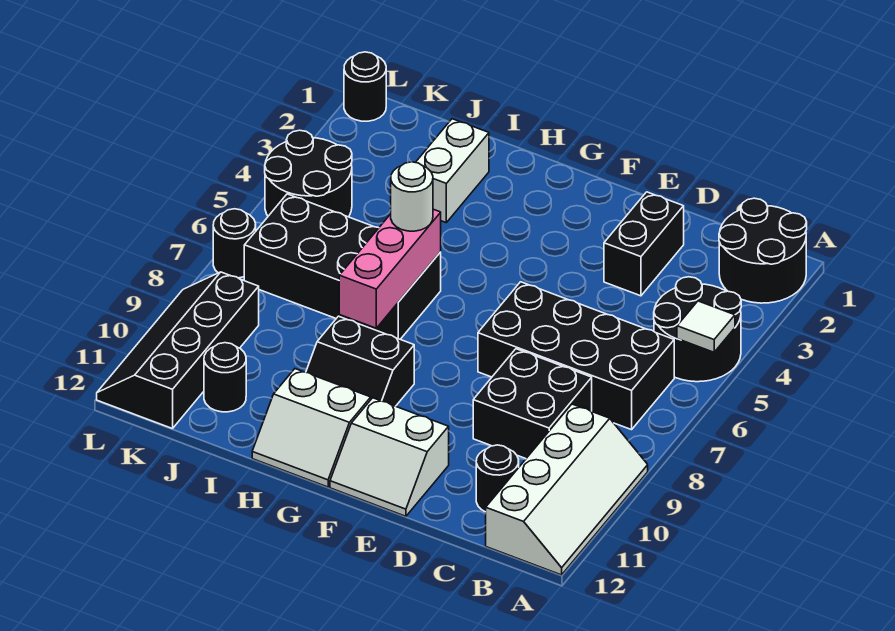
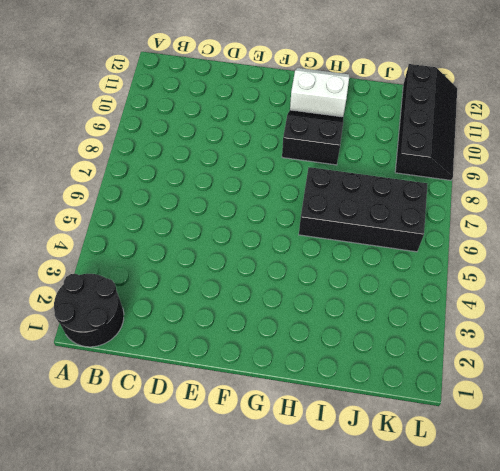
none -> black 2x2 round brick [654,277,741,382]
none -> white 2x4 slope [486,404,648,575]
none -> black 2x4 brick [478,282,674,430]

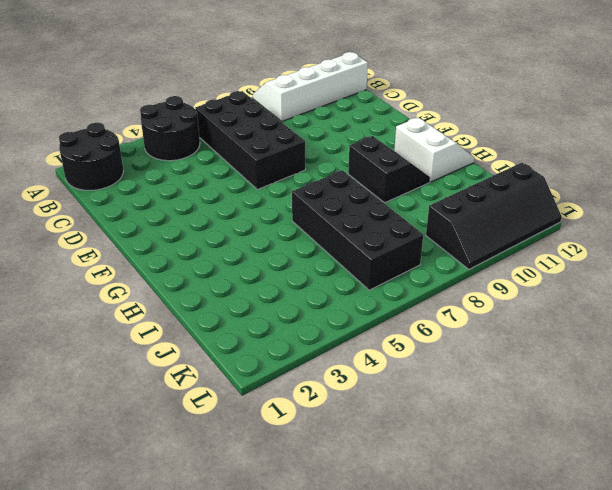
none -> black 2x2 brick [473,349,592,459]
none -> black 1x1 round brick [476,445,519,512]
none -> black 1x2 brick [604,192,684,296]

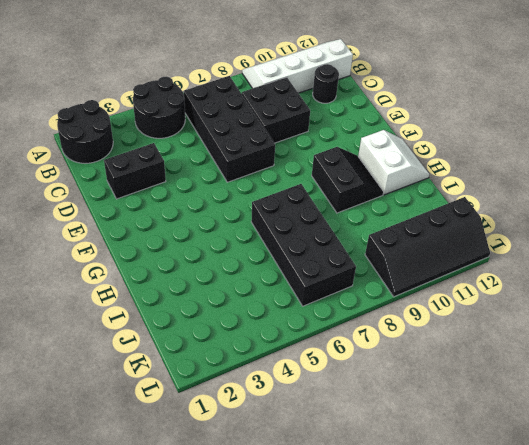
none -> white 2x2 slope [330,398,449,516]
none -> white 1x2 brick [415,119,489,222]
none -> black 1x1 round brick [204,343,246,412]

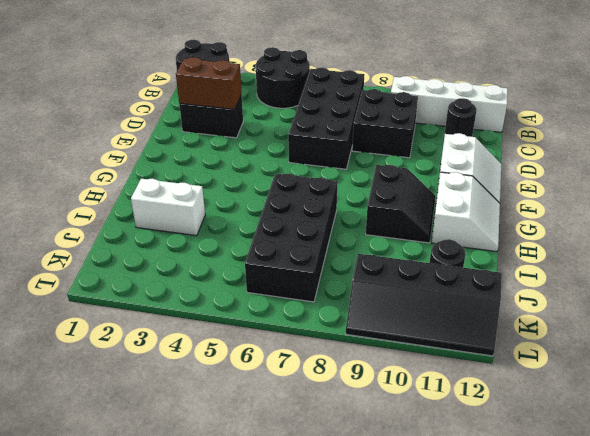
brown 1x2 brick [176,57,242,109] -> none
none -> black 2x2 round brick [265,130,352,217]
none -> black 1x1 round brick [344,52,386,121]
none -> black 1x1 round brick [213,209,256,278]

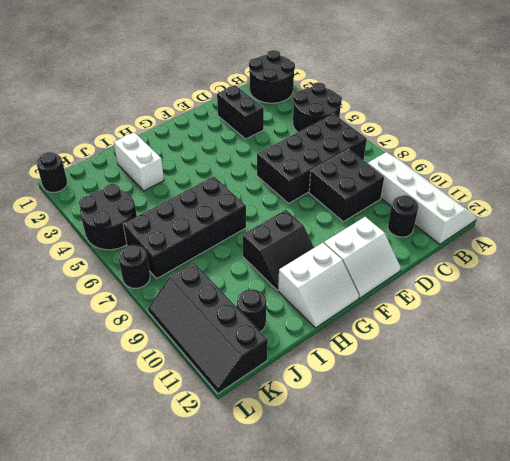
none -> white 1x1 tile [677,301,735,352]
none -> pink 1x3 brick [339,209,441,328]
none -> white 1x1 round brick [391,162,433,231]

